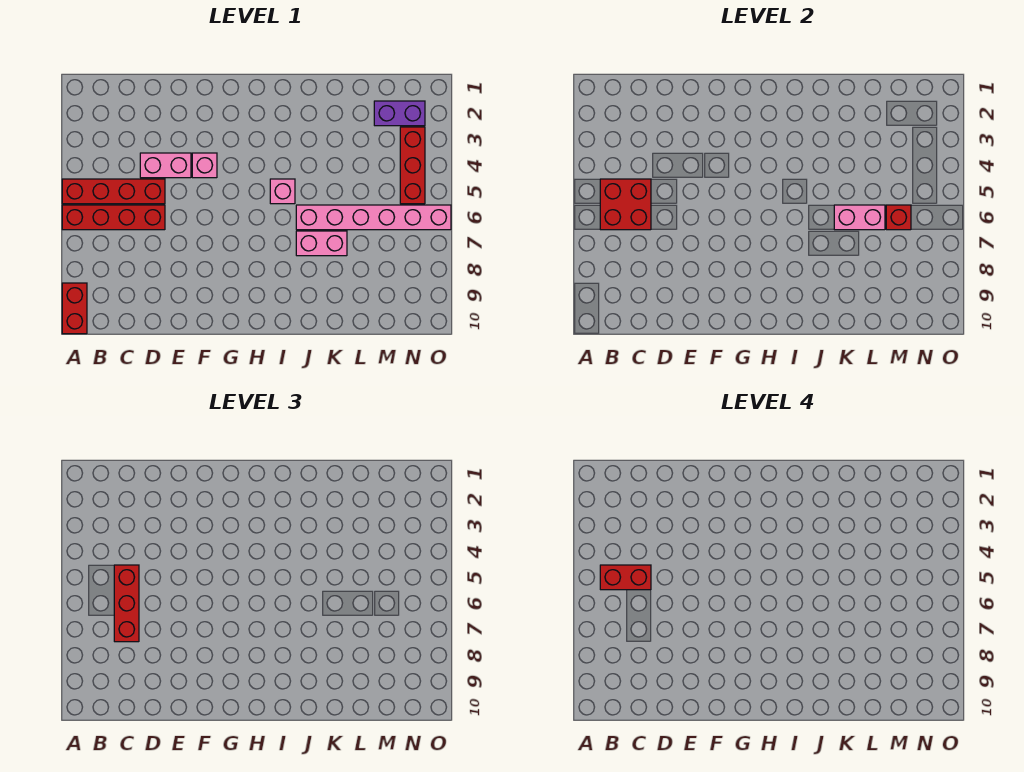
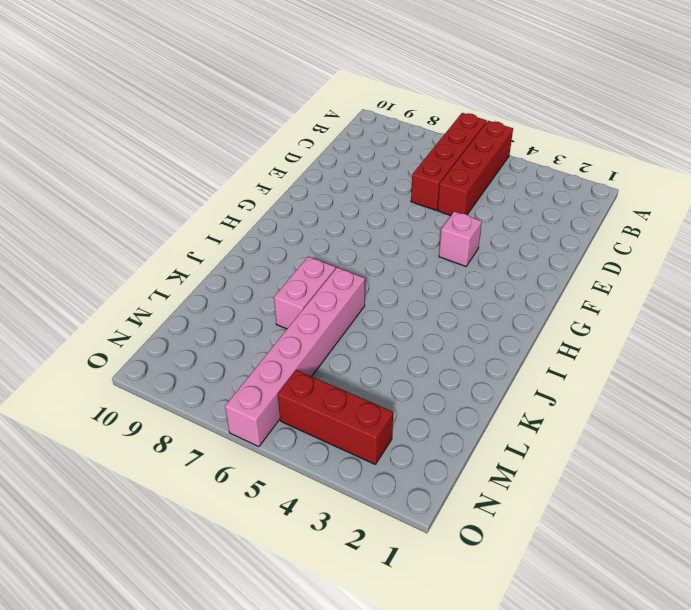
none -> red 1x2 brick [62,283,87,334]
none -> pink 1x2 brick [140,153,191,178]
none -> pink 1x1 brick [270,179,295,204]

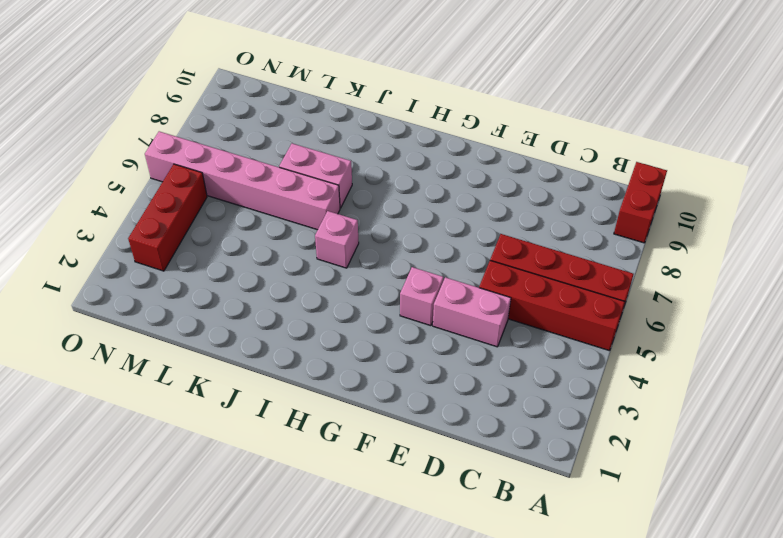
none -> purple 1x2 brick [374,101,425,126]
none -> red 2x2 brick [600,179,651,230]
none -> pink 1x2 brick [834,205,885,230]

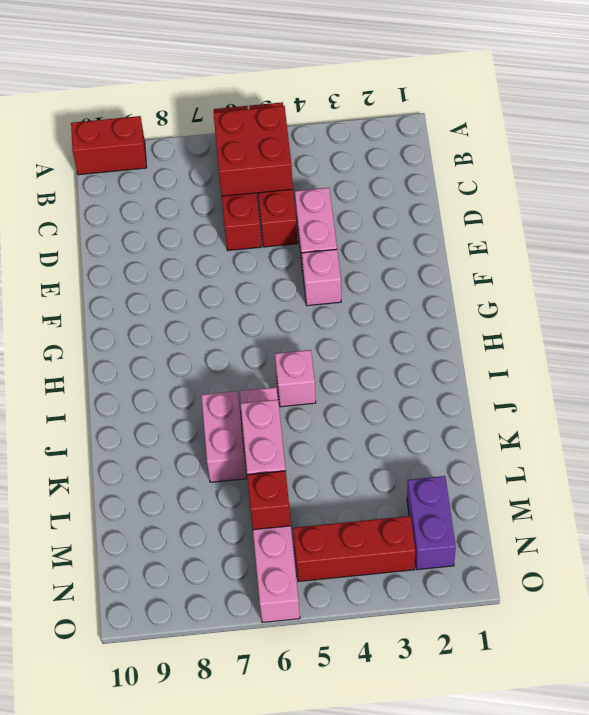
none -> red 1x3 brick [114,565,139,642]
none -> red 1x2 brick [600,565,651,590]

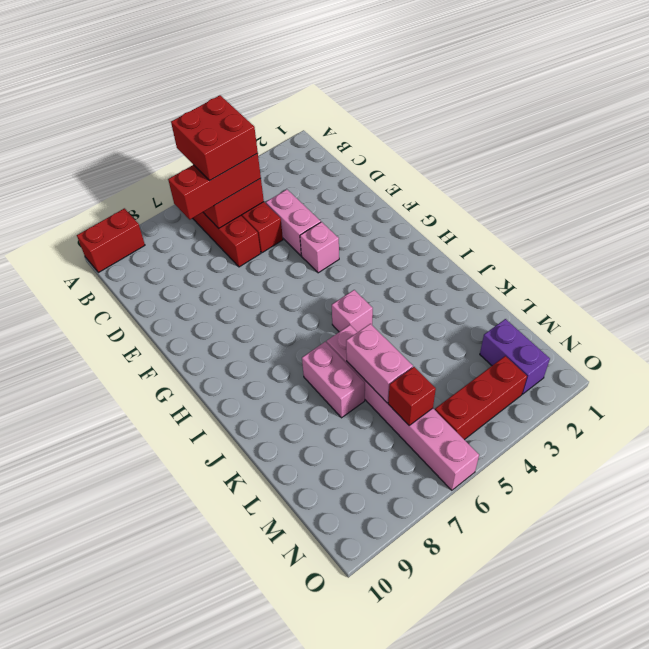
red 2x2 brick [171,95,258,181] -> red 1x2 brick [600,565,651,590]

